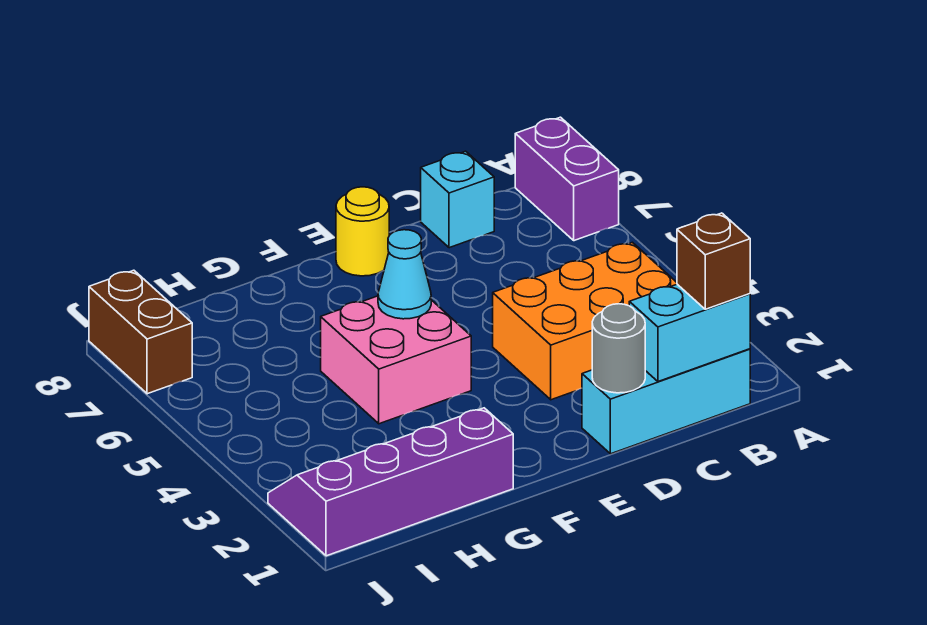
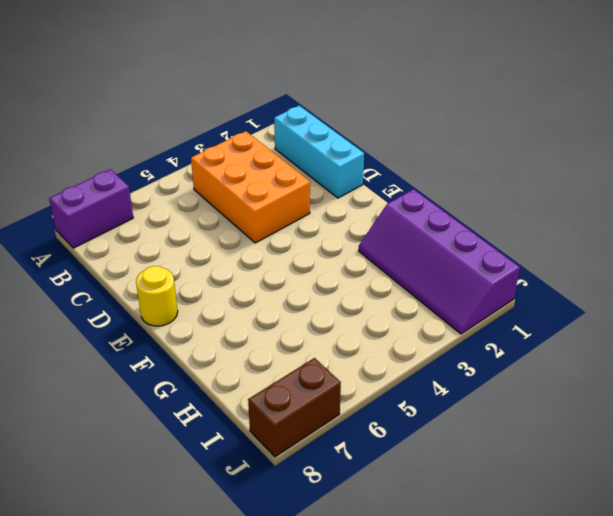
none -> cyan 1x1 brick [421,151,494,248]
none -> pink 2x2 brick [321,296,471,424]
none -> cyan 1x2 brick [629,284,750,382]

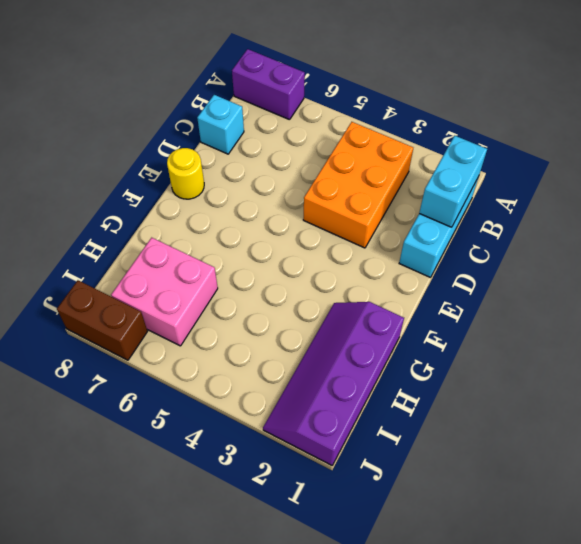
pink 2x2 brick [111,238,218,346] -> pink 2x2 brick moved to [321,296,471,424]
none -> grey 1x1 round brick [592,304,645,393]
none -> cyan 1x1 cone [378,230,431,319]
none -> brown 1x1 brick [677,213,750,309]

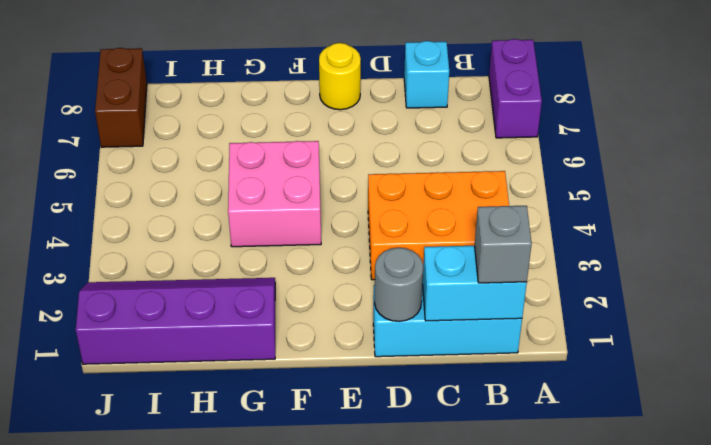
grey 1x1 brick [475,206,532,283] -> brown 1x1 brick [677,213,750,309]
none -> cyan 1x1 cone [378,230,431,319]

